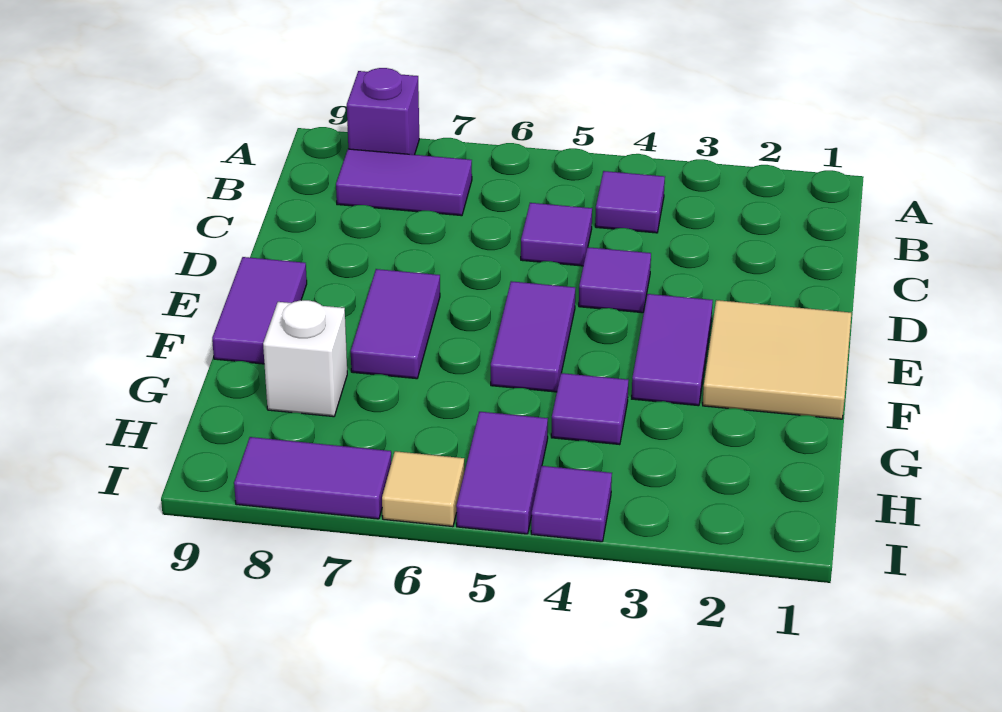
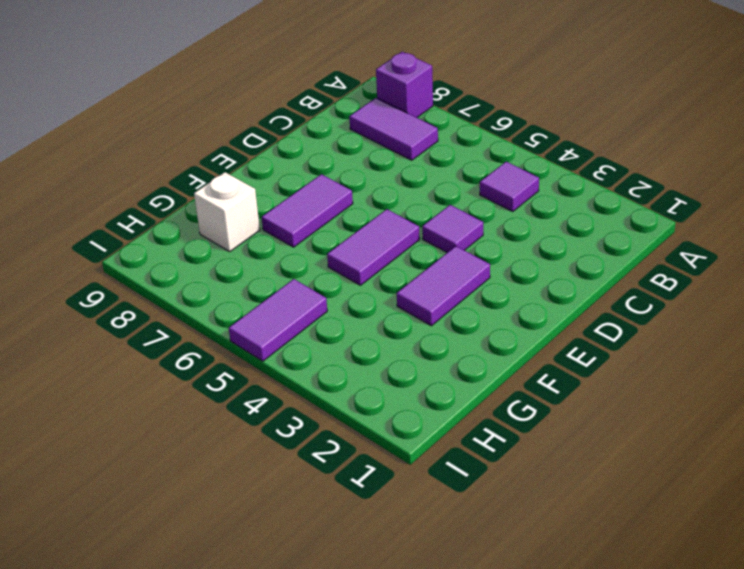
none -> purple 1x1 tile [521,203,592,266]
none -> tan 2x2 tile [703,300,851,419]
none -> purple 1x2 tile [212,257,307,364]

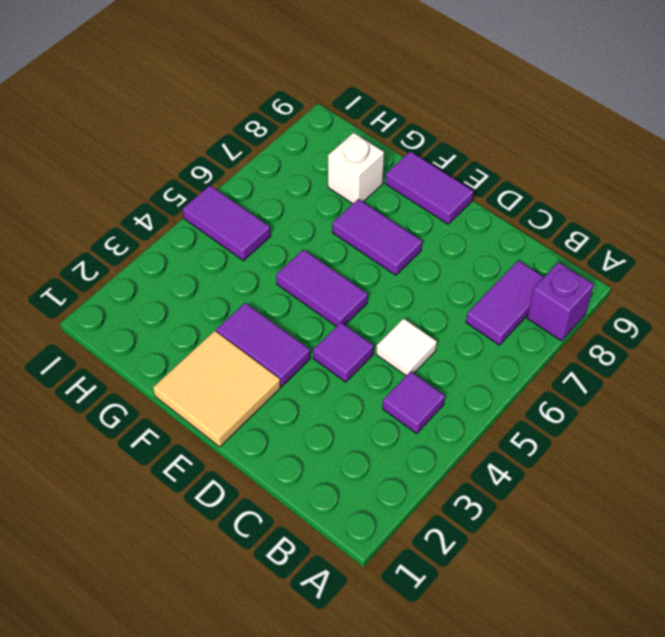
white 1x1 tile [376,318,437,376] -> purple 1x1 tile [521,203,592,266]
none -> purple 1x1 tile [551,373,628,445]
none -> purple 1x1 tile [531,466,612,542]
none -> tan 1x1 tile [382,451,464,527]

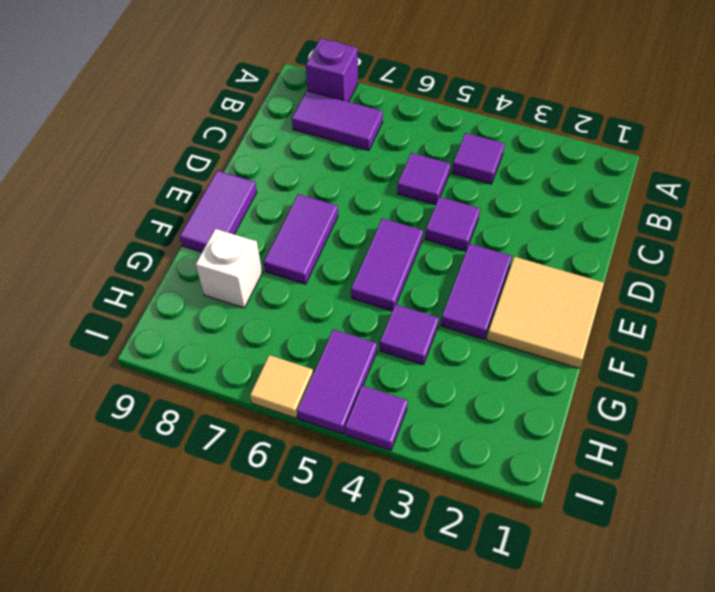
none -> purple 1x2 tile [234,437,391,519]

